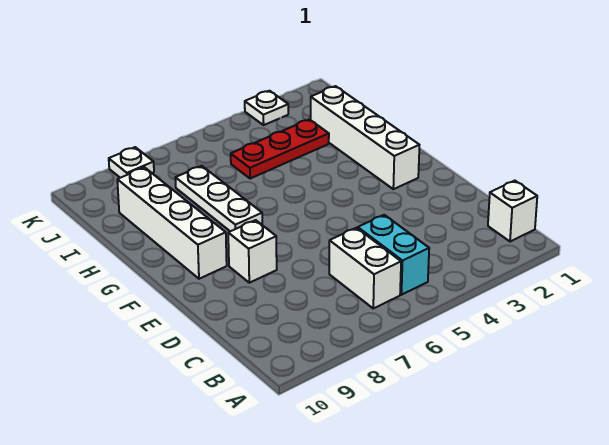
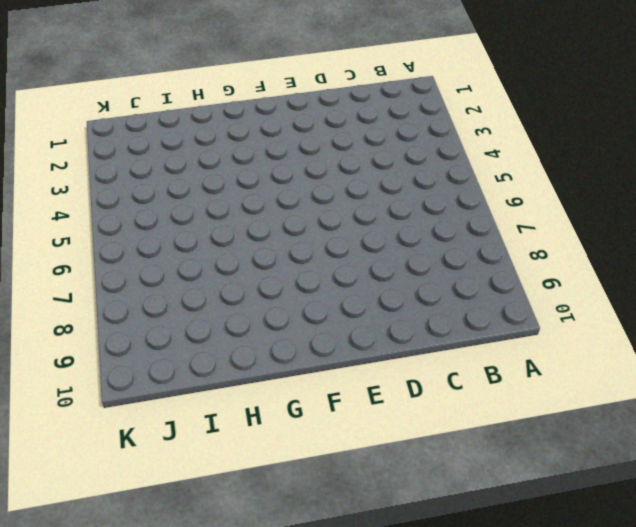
none -> white 1x1 brick [488,181,537,242]
none -> cyan 1x2 brick [358,215,429,295]

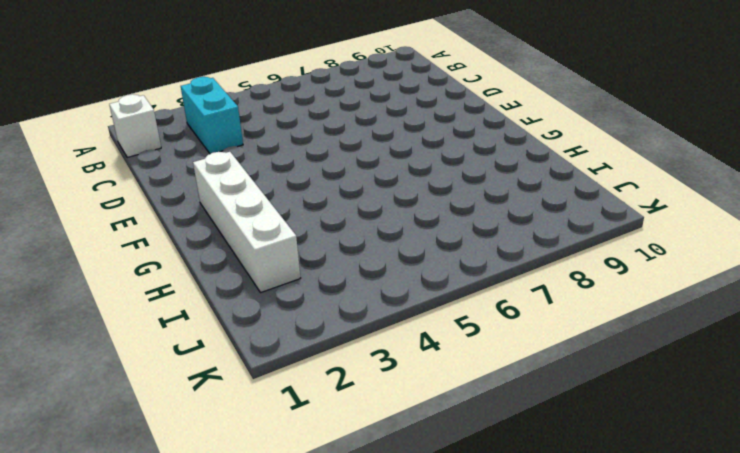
cyan 1x2 brick [181,77,243,154] -> cyan 1x2 brick moved to [358,215,429,295]
none -> white 1x2 brick [329,228,401,308]
none -> white 1x1 brick [228,220,277,283]

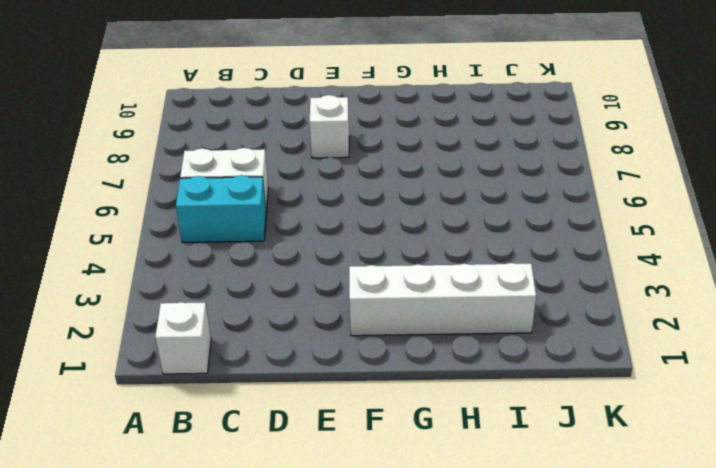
none -> white 1x4 brick [117,168,227,279]
none -> white 1x3 plate [175,166,262,231]

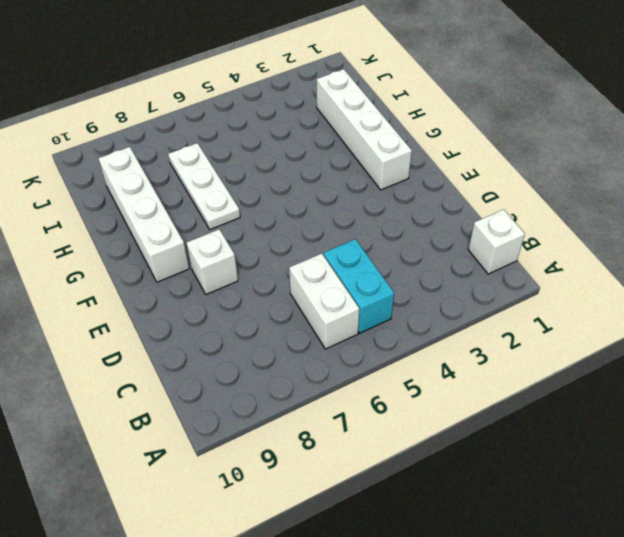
none -> red 1x3 plate [231,119,329,179]
none -> white 1x1 plate [245,91,288,125]

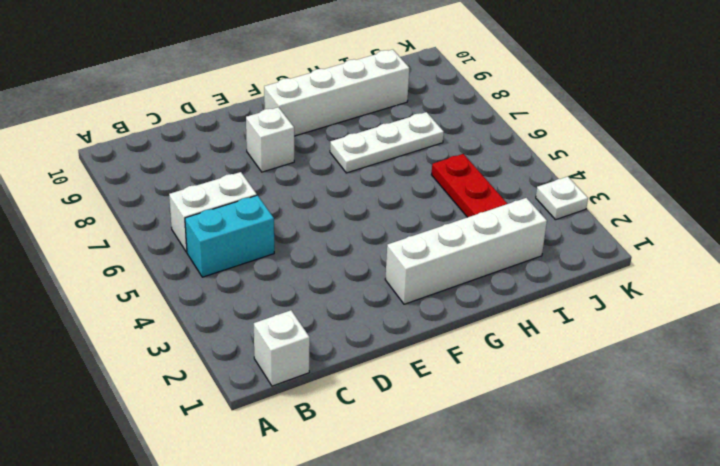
none -> white 1x1 plate [109,147,154,178]

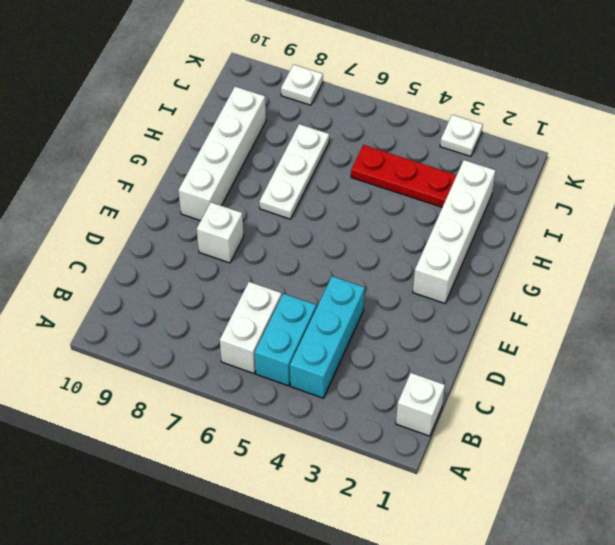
cyan 1x3 brick [290,276,365,398] -> none

